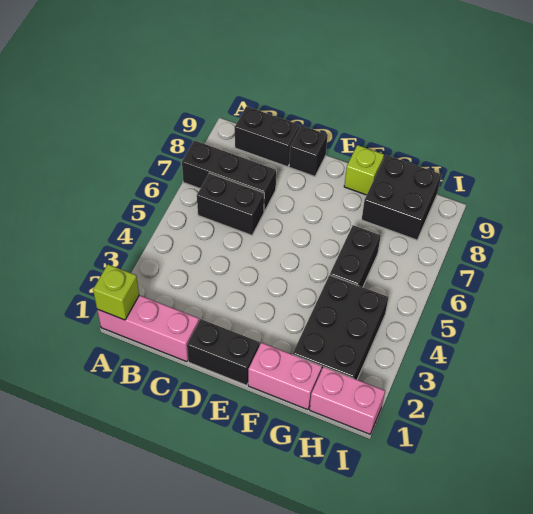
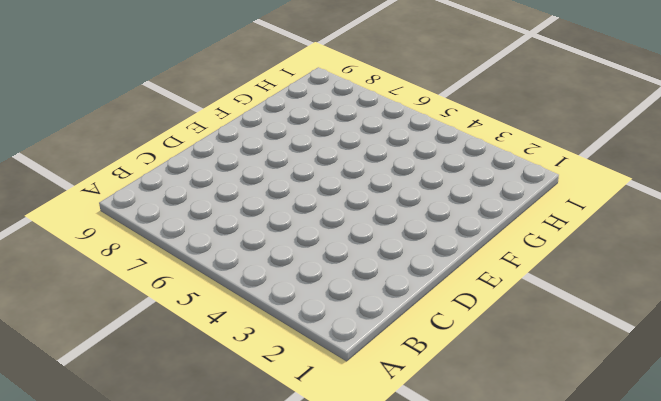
none -> pink 1x3 brick [97,295,199,362]
none -> black 1x3 brick [182,140,276,212]
none -> black 1x2 brick [197,173,264,235]

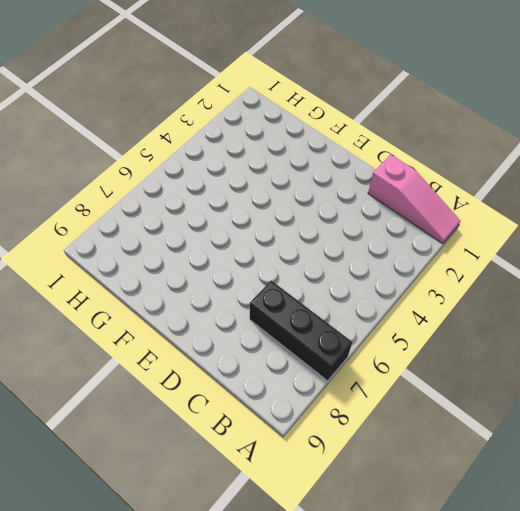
pink 1x3 slope [368,154,460,244] -> pink 1x3 brick [97,295,199,362]
none -> black 1x2 brick [197,173,264,235]
none -> black 1x2 brick [235,106,300,167]
none -> black 1x2 brick [187,319,260,385]

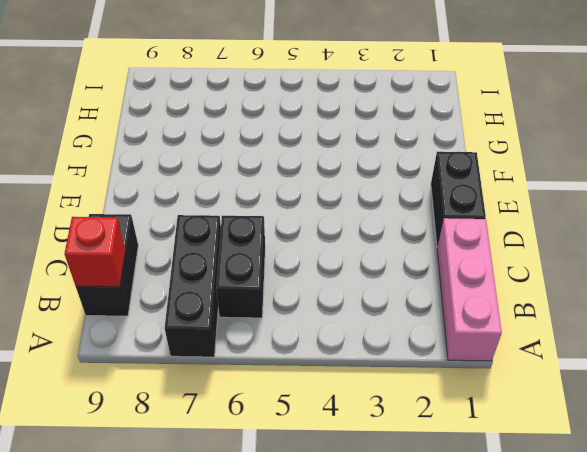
red 1x1 brick [64,217,126,287] -> none
none -> black 1x1 brick [289,125,328,176]
none -> pink 1x2 brick [248,343,322,410]
none -> lime 1x1 brick [344,145,384,195]

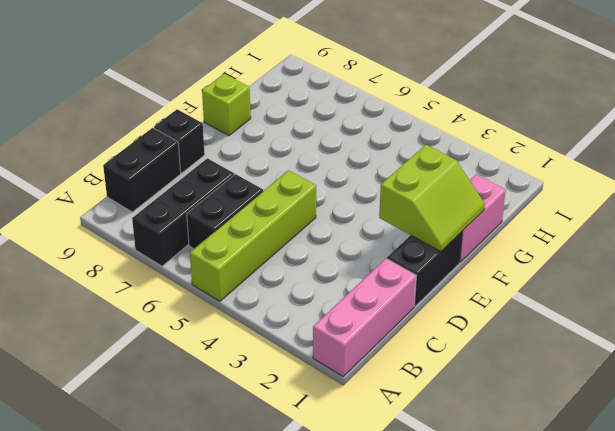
lime 1x4 brick [190,170,316,301] -> none
lime 2x2 slope [379,145,485,251] -> none
none -> black 2x3 brick [293,275,389,380]
none -> black 1x2 brick [330,225,381,287]
none -> black 2x2 brick [362,155,442,240]

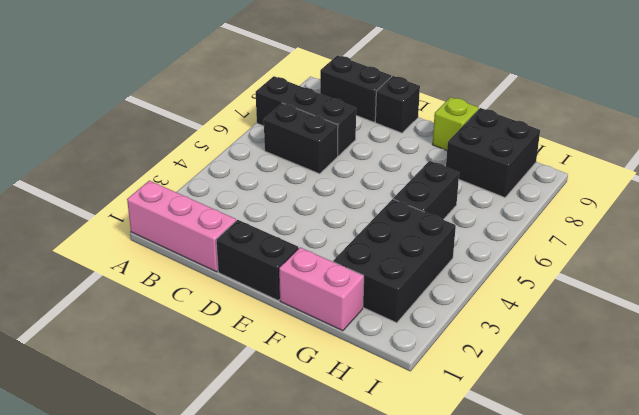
none -> pink 1x2 brick [310,367,385,434]
none -> lime 1x1 brick [93,264,139,320]

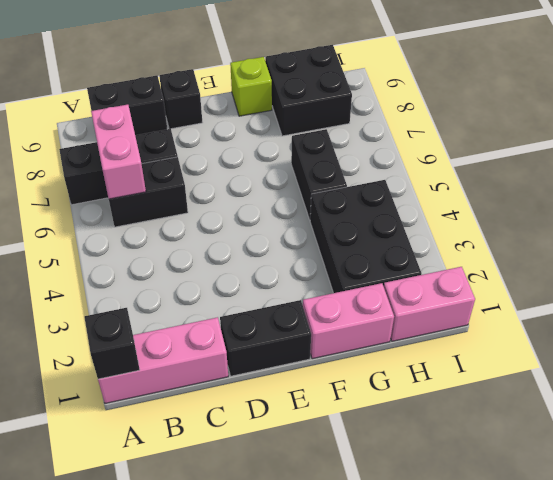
black 1x1 brick [84,308,140,379] -> lime 1x1 brick [93,264,139,320]
pink 1x2 brick [91,105,146,199] -> none

